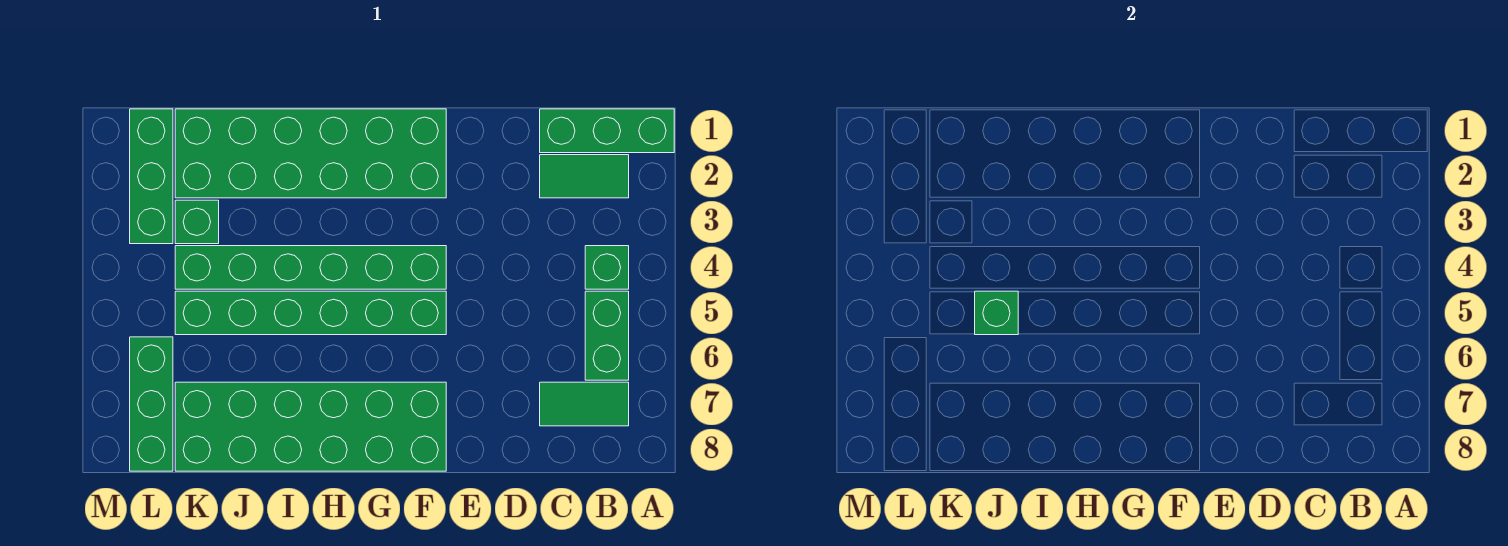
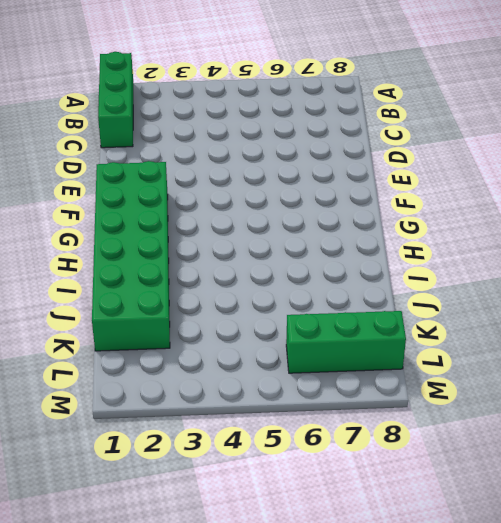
none -> green 1x2 tile [540,155,629,198]
none -> green 1x1 brick [585,246,629,289]
none -> green 1x2 brick [585,291,629,380]

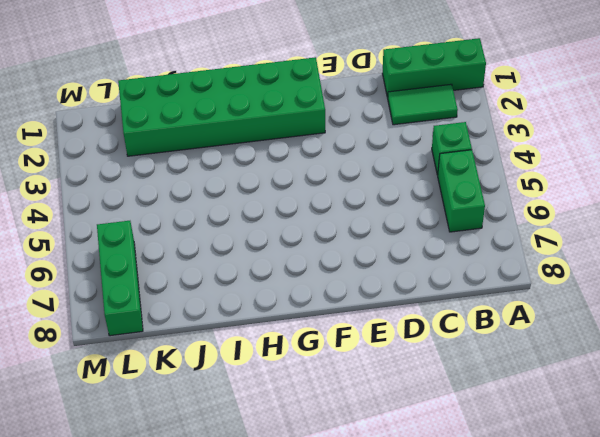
none -> green 1x2 tile [540,382,629,426]
none -> green 1x6 brick [175,246,446,289]
none -> green 1x6 brick [175,291,446,335]

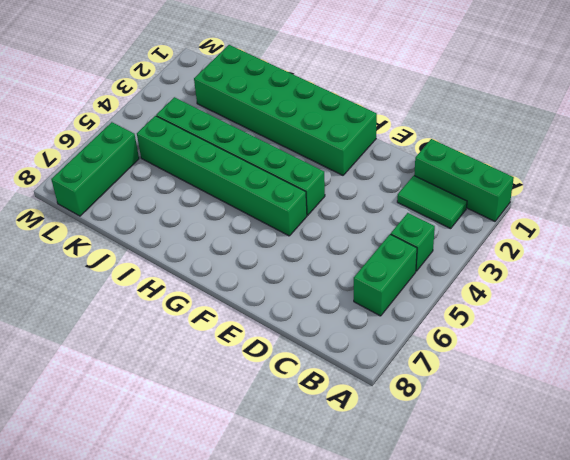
none -> green 1x2 tile [540,382,629,426]
none -> green 2x6 brick [175,382,446,471]
none -> green 1x1 brick [175,200,219,244]

